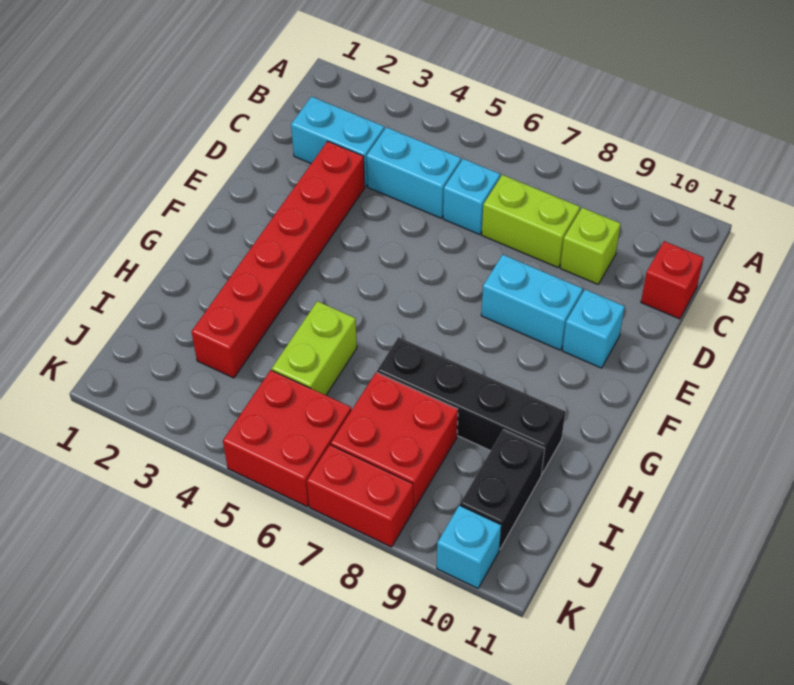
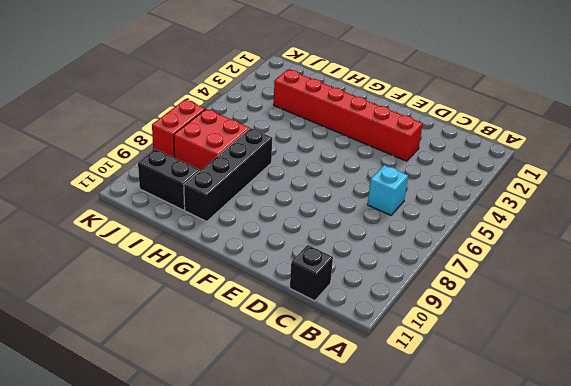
black 1x1 brick [290,245,333,301] -> red 1x1 brick [641,241,704,319]
none -> cyan 1x2 brick [291,97,384,186]
none -> cyan 1x2 brick [366,127,461,218]
none -> lime 1x2 brick [482,175,580,267]

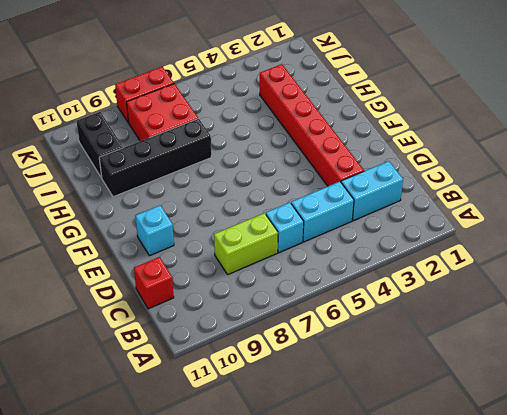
none -> lime 1x1 brick [560,208,621,284]
none -> cyan 1x2 brick [481,255,583,350]
none -> lime 1x2 brick [272,301,357,395]

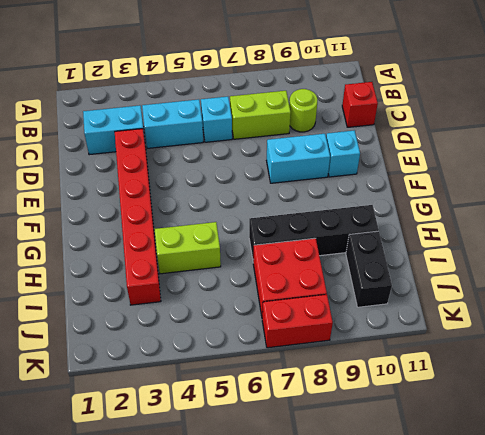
lime 1x1 round brick [289,89,317,132] -> lime 1x1 brick [560,208,621,284]
lime 1x2 brick [155,222,221,274] -> lime 1x2 brick turned to [272,301,357,395]
none -> red 2x2 brick [223,370,351,507]
none -> cyan 1x1 brick [437,505,501,588]

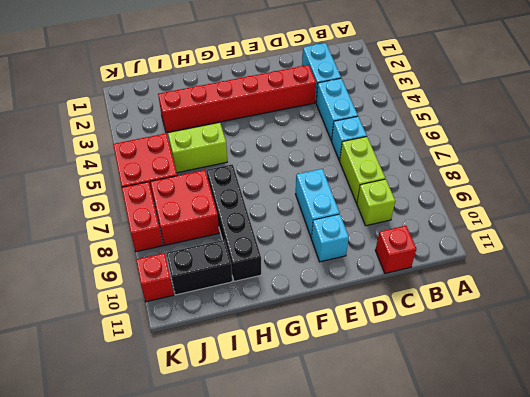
red 1x1 brick [136,253,174,302] -> cyan 1x1 brick [437,505,501,588]

